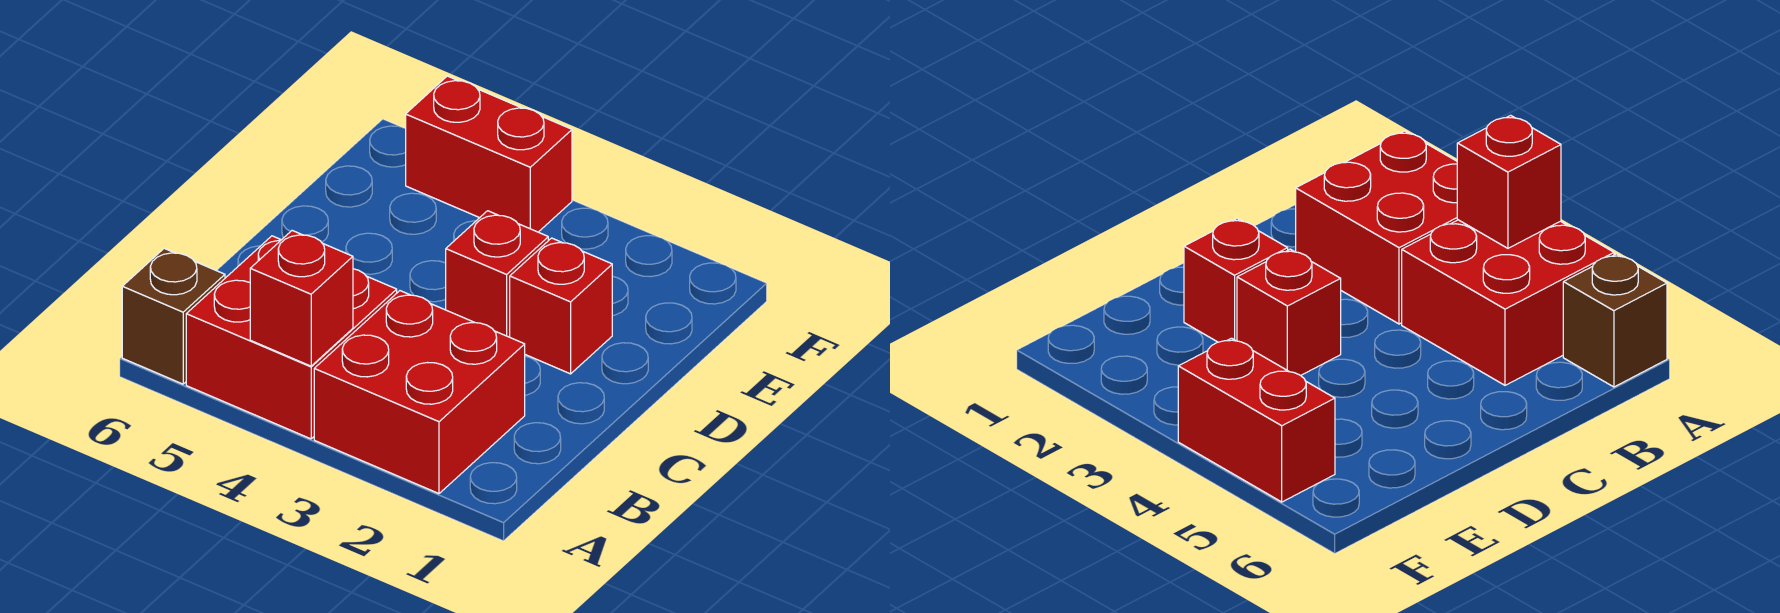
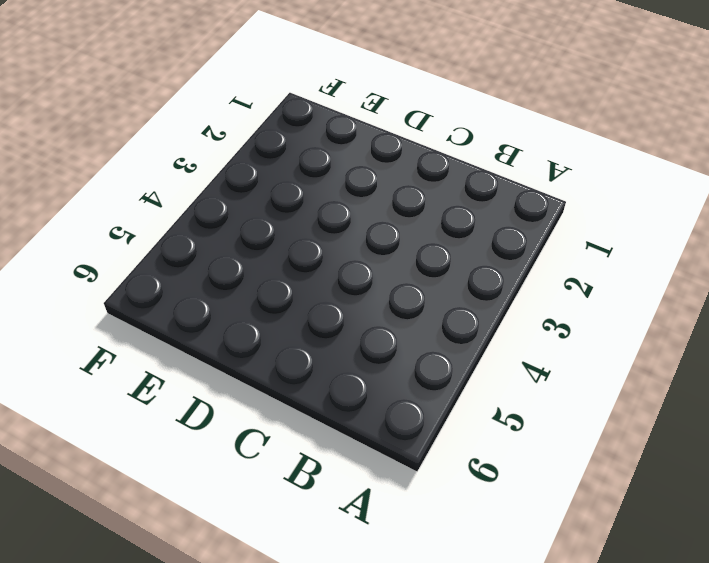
none -> red 2x2 brick [314,291,525,494]
none -> red 2x2 brick [186,236,397,439]

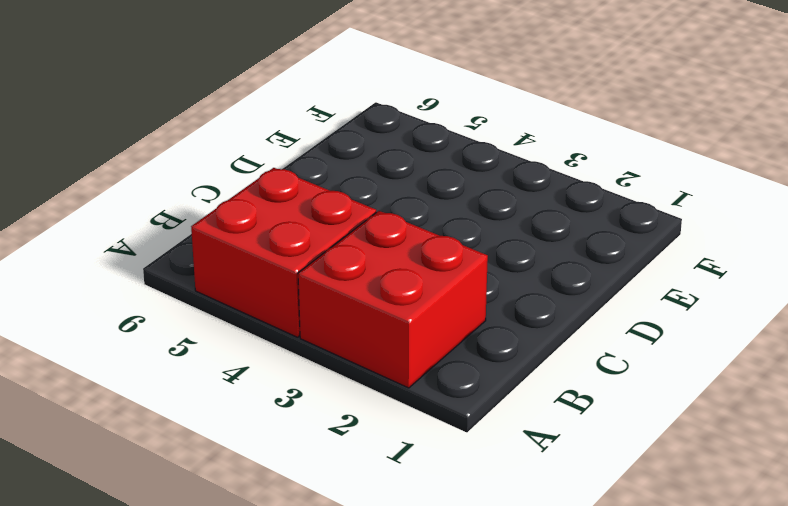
none -> brown 1x1 brick [122,248,225,384]
none -> red 1x1 brick [510,238,612,374]

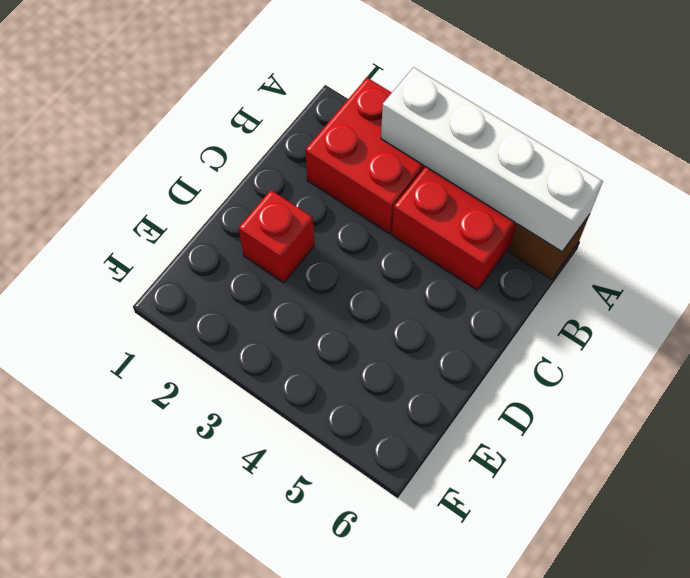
white 1x4 brick [381,67,603,251] -> red 1x1 brick [250,231,353,366]
none -> red 1x1 brick [446,211,548,337]
none -> red 1x2 brick [406,76,572,232]

